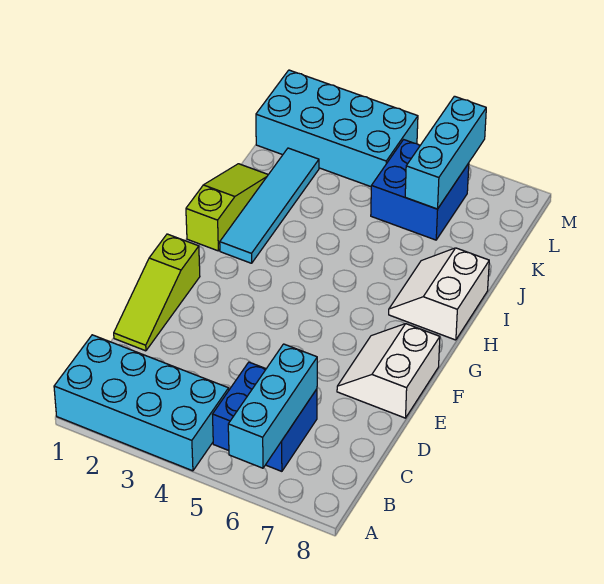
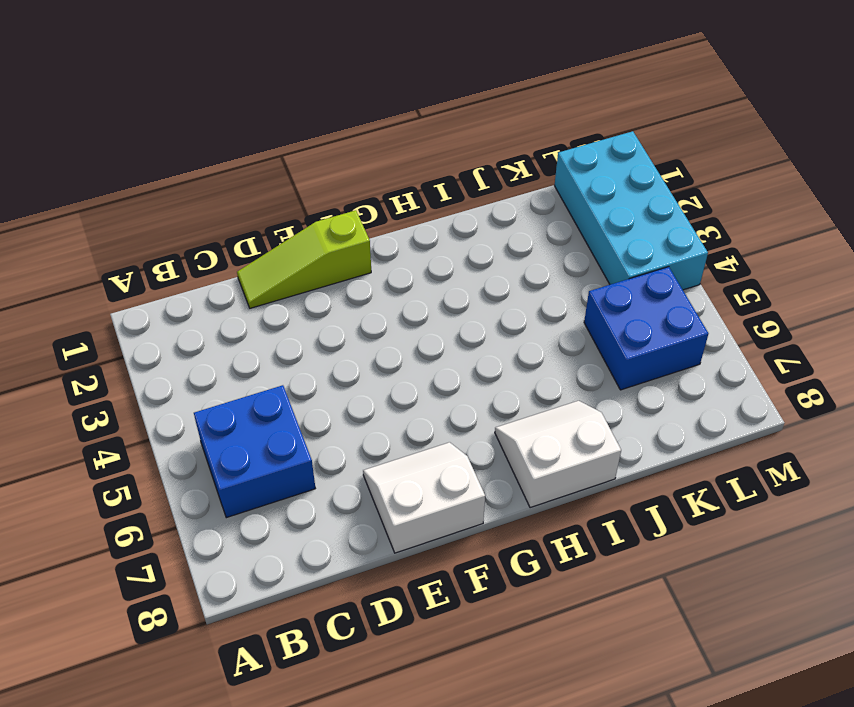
none -> cyan 2x4 brick [54,335,229,471]
none -> lime 1x3 slope [186,164,268,251]

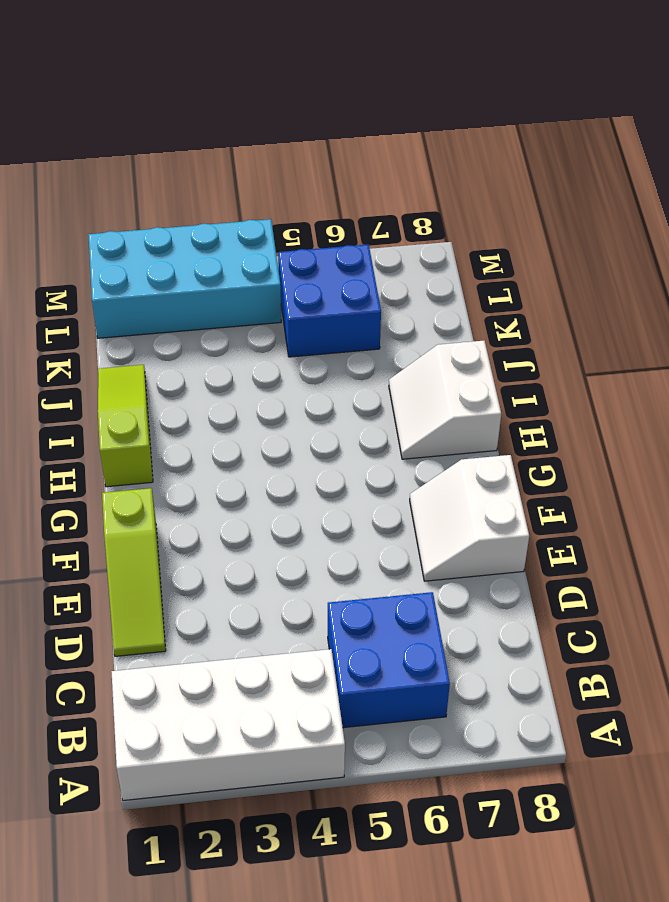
white 2x4 brick [111,649,345,801] -> cyan 2x4 brick [54,335,229,471]
none -> cyan 1x4 tile [220,148,319,263]
none -> cyan 1x3 brick [228,344,317,468]

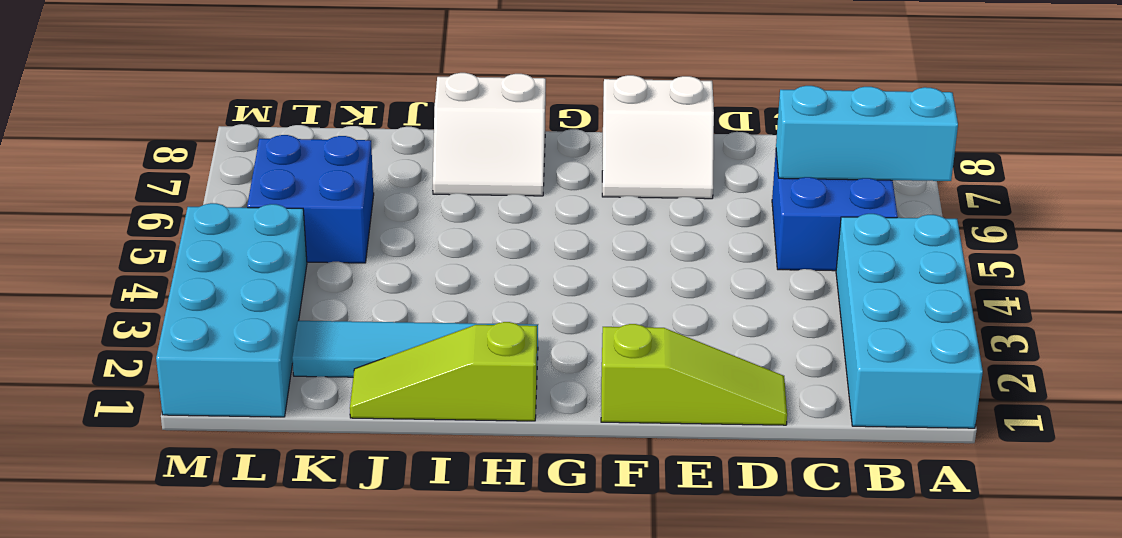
none -> cyan 1x3 brick [405,96,486,209]

